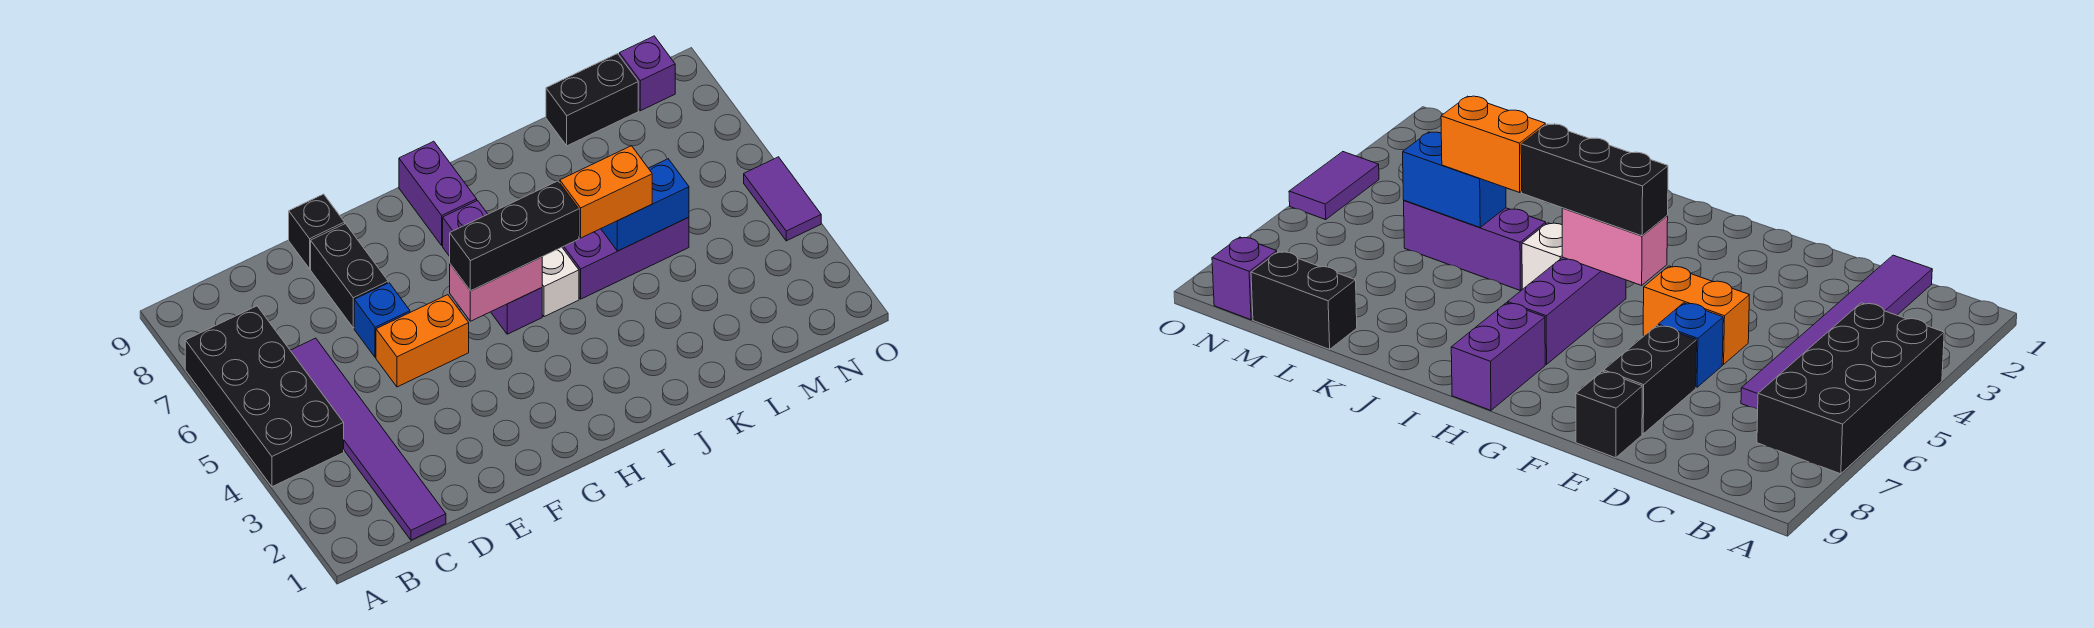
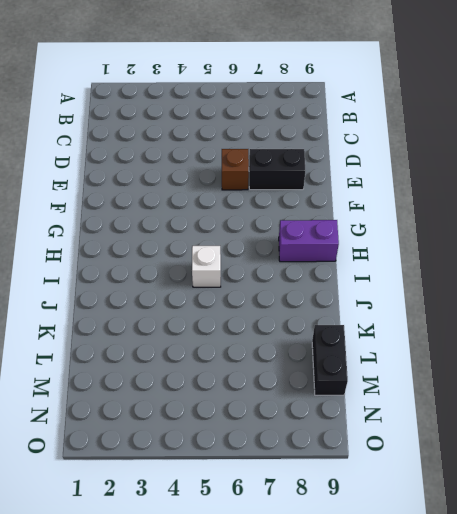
brown 1x1 brick [222,149,249,190] -> blue 1x1 brick [354,283,410,357]
none -> black 2x4 brick [185,306,344,487]
none -> purple 1x6 tile [290,338,446,540]
none -> orange 1x2 brick [376,295,469,387]

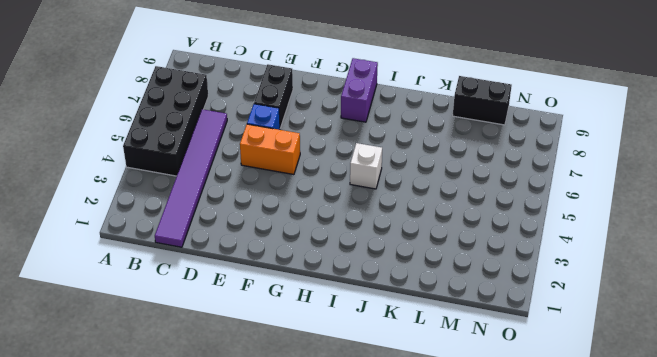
none -> black 1x1 brick [289,194,345,269]
none -> purple 1x3 brick [443,201,542,334]
none -> purple 1x3 brick [562,217,689,299]

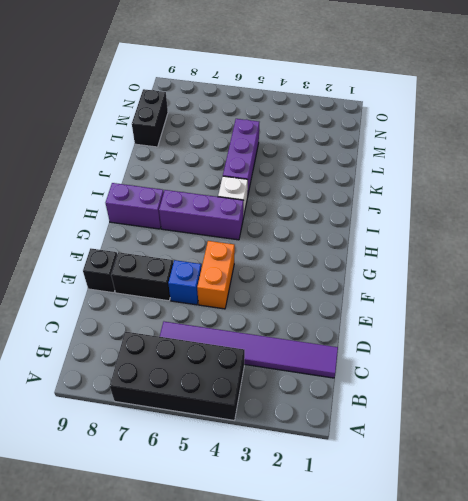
none -> purple 1x1 brick [619,36,675,111]
none -> purple 1x2 tile [744,157,821,241]
none -> pink 1x2 brick [450,257,542,321]

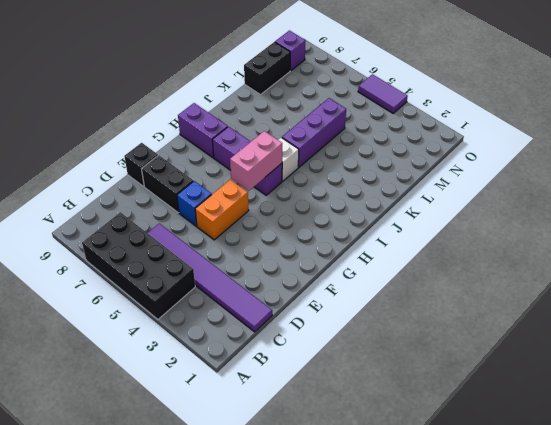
none -> blue 1x2 brick [601,159,689,251]
none -> black 1x3 brick [450,181,579,291]
none -> orange 1x2 brick [560,146,652,238]

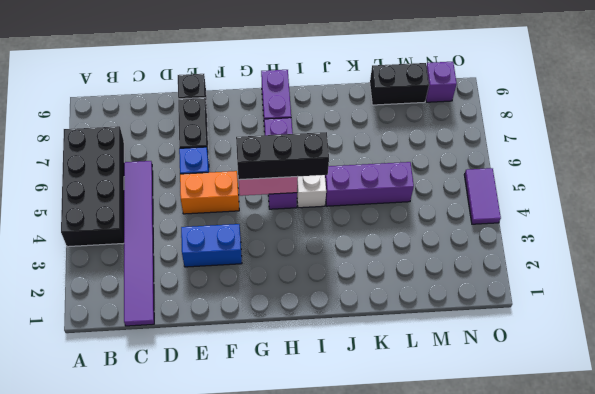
blue 1x2 brick [181,224,242,267] -> blue 1x2 brick moved to [601,159,689,251]
none -> orange 1x2 brick [560,146,652,238]

